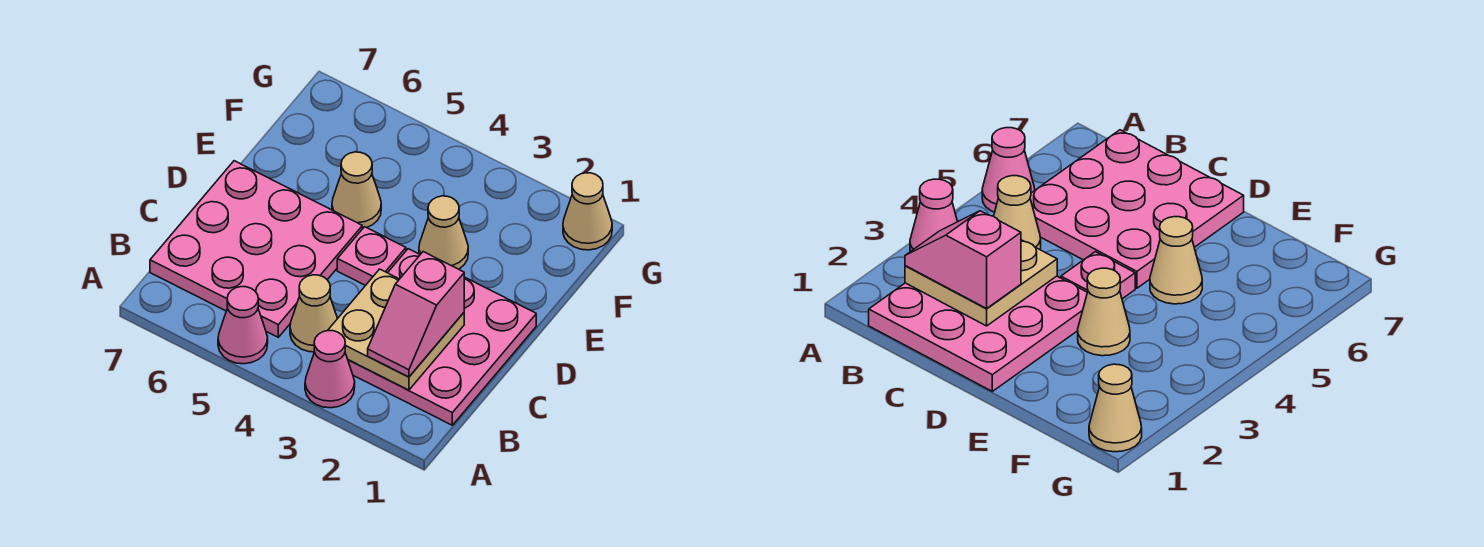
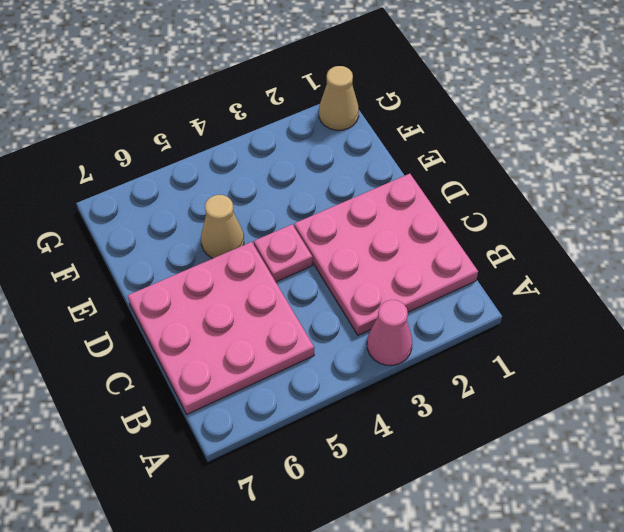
none -> pink 1x1 cone [218,287,268,364]
none -> tan 1x1 cone [290,275,338,352]

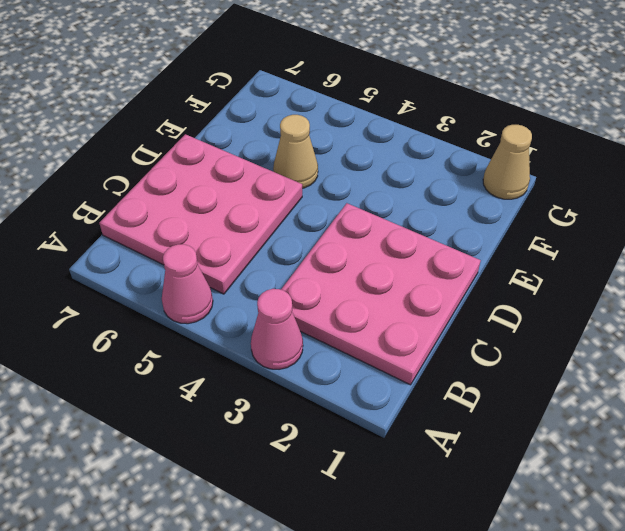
none -> tan 1x1 cone [290,275,338,352]
none -> pink 1x1 plate [337,227,406,286]

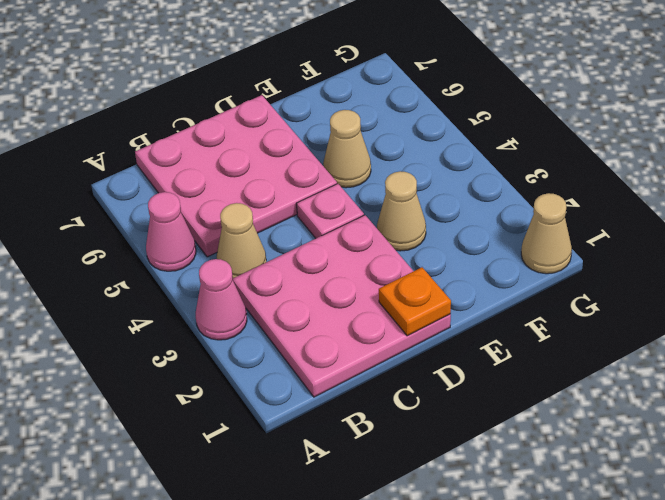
orange 1x1 plate [379,267,451,336] -> none
none -> tan 2x2 plate [328,269,464,390]
none -> pink 1x2 slope [368,252,464,377]

